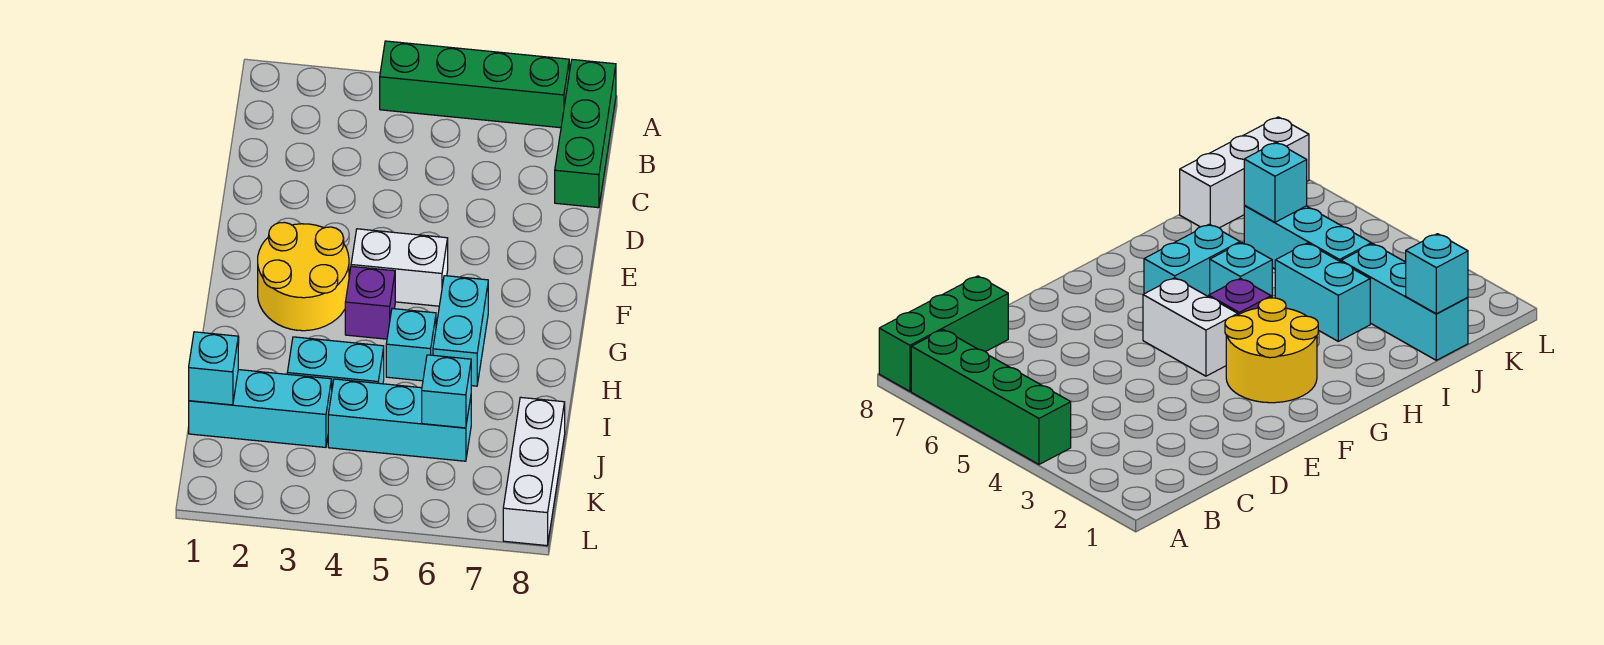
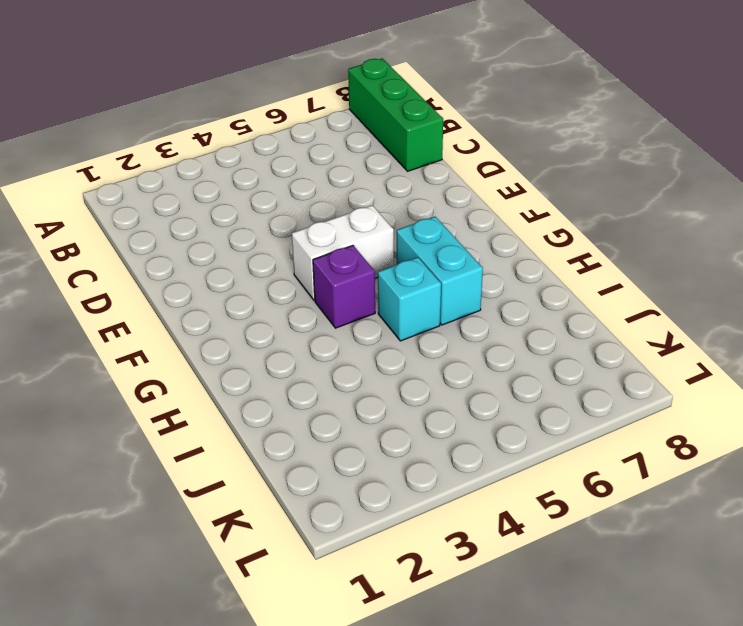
none -> green 1x4 brick [380,41,569,128]
none -> yellow 2x2 round brick [258,222,349,331]
none -> cyan 1x2 brick [287,337,384,387]

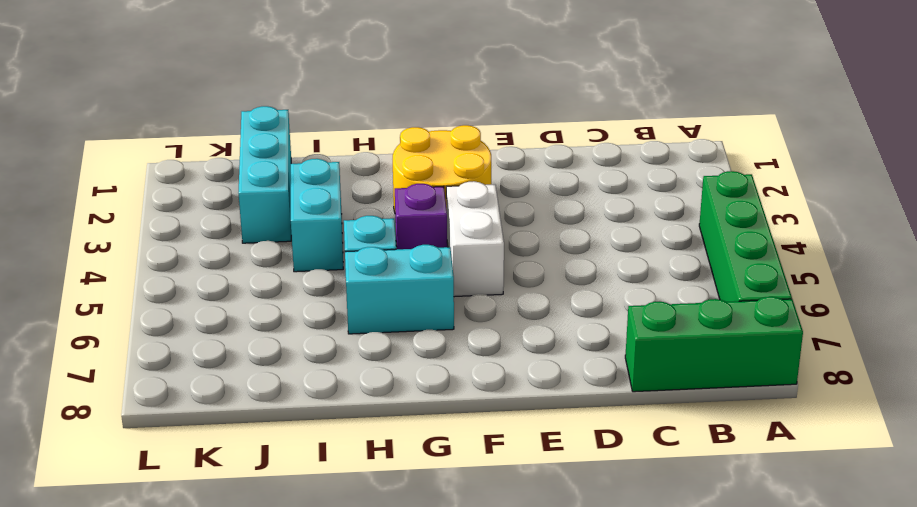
none -> cyan 1x3 brick [328,379,471,461]
none -> white 1x3 brick [503,397,565,546]
none -> cyan 1x1 brick [189,332,238,405]

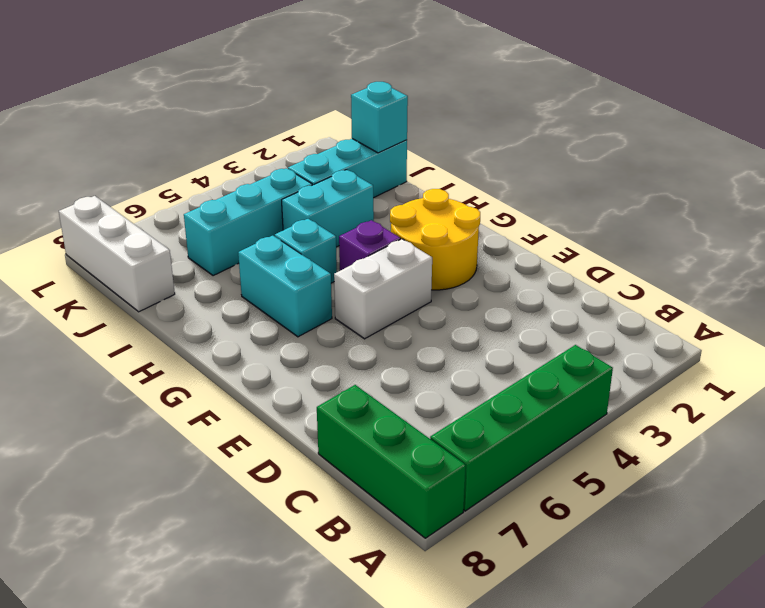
none -> cyan 1x1 brick [422,355,471,428]

